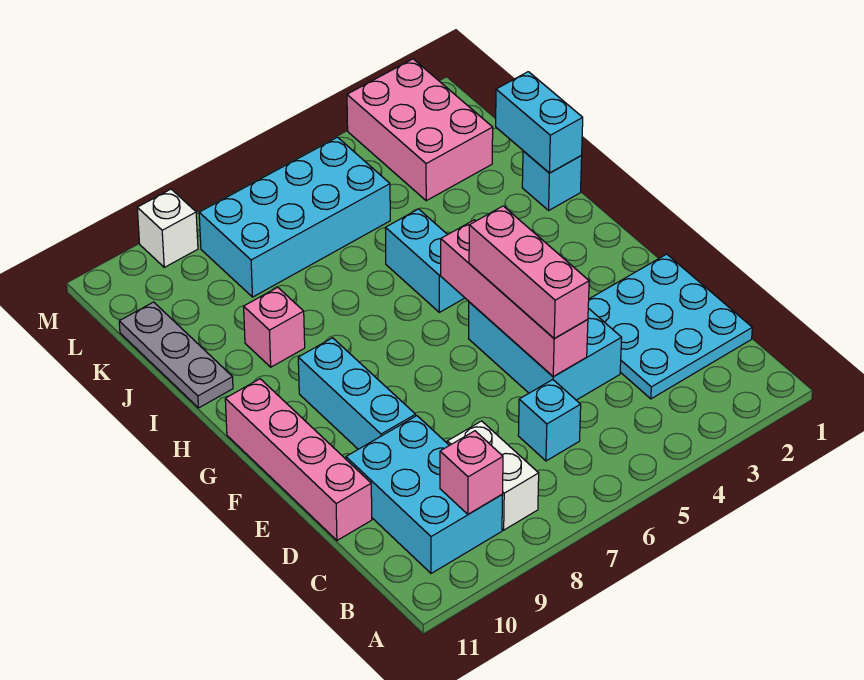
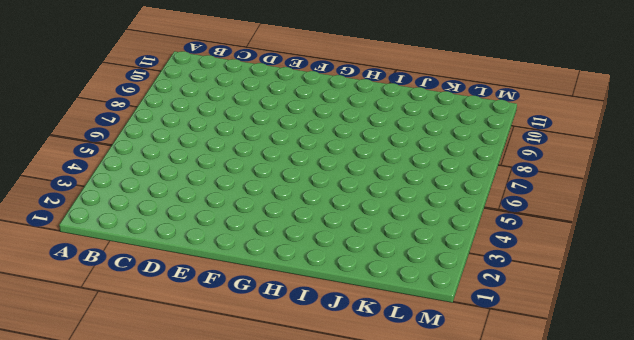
none -> white 1x2 brick [447,421,539,530]
none -> cyan 2x3 brick [346,416,503,573]
none -> cyan 3x3 plate [588,254,752,399]

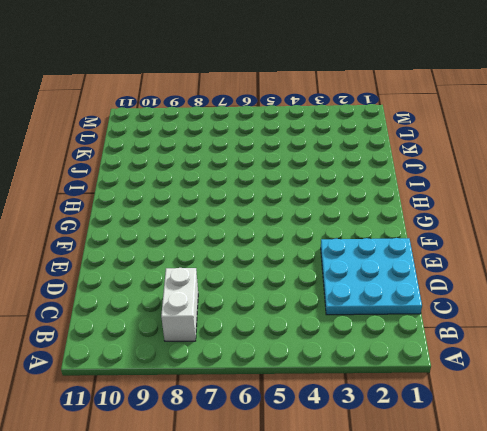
none -> cyan 2x3 brick [346,416,503,573]
none -> cyan 1x1 brick [518,380,581,461]
none -> cyan 2x3 brick [468,302,622,400]

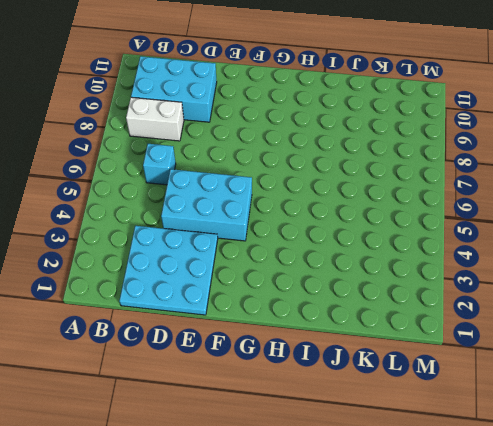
none -> pink 1x4 brick [225,379,372,540]
none -> cyan 1x3 brick [298,338,416,449]
none -> cyan 1x2 brick [385,209,464,312]

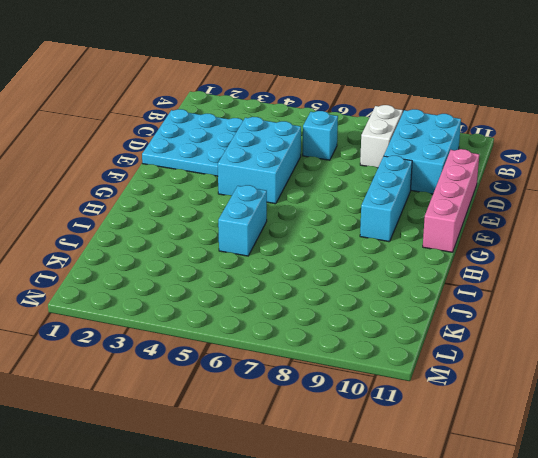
none -> cyan 1x1 brick [522,151,582,210]
none -> pink 1x1 brick [244,287,305,367]
none -> grey 1x3 plate [119,302,233,408]

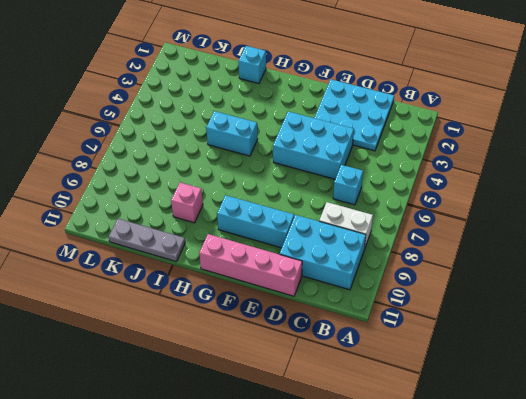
none -> pink 2x3 brick [347,59,493,201]
none -> cyan 2x4 brick [199,137,390,297]
none -> white 1x1 brick [137,189,198,267]

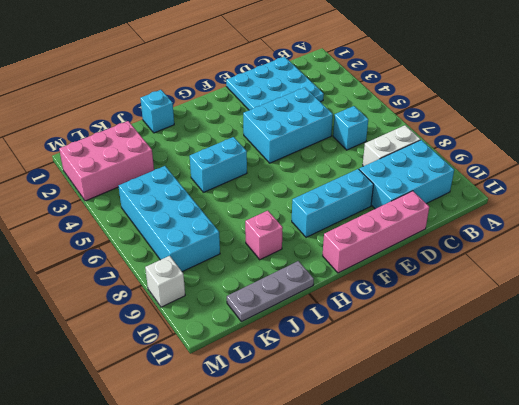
none -> pink 1x1 brick [440,431,503,514]
none -> pink 1x4 brick [441,220,588,377]
none -> cyan 1x2 brick [496,72,583,173]

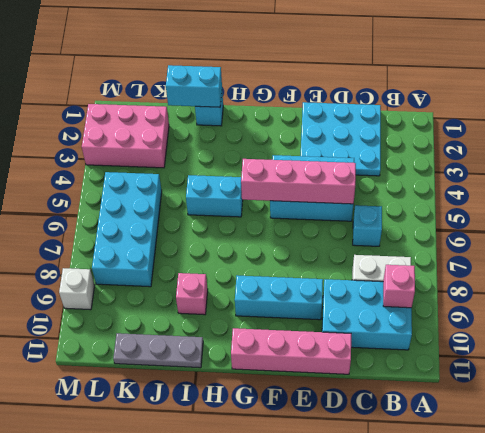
none -> pink 1x3 brick [469,206,589,338]

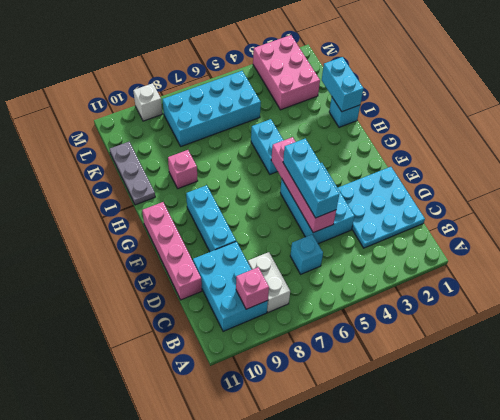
cyan 1x3 brick [283,139,339,218] -> pink 1x3 brick [469,206,589,338]

